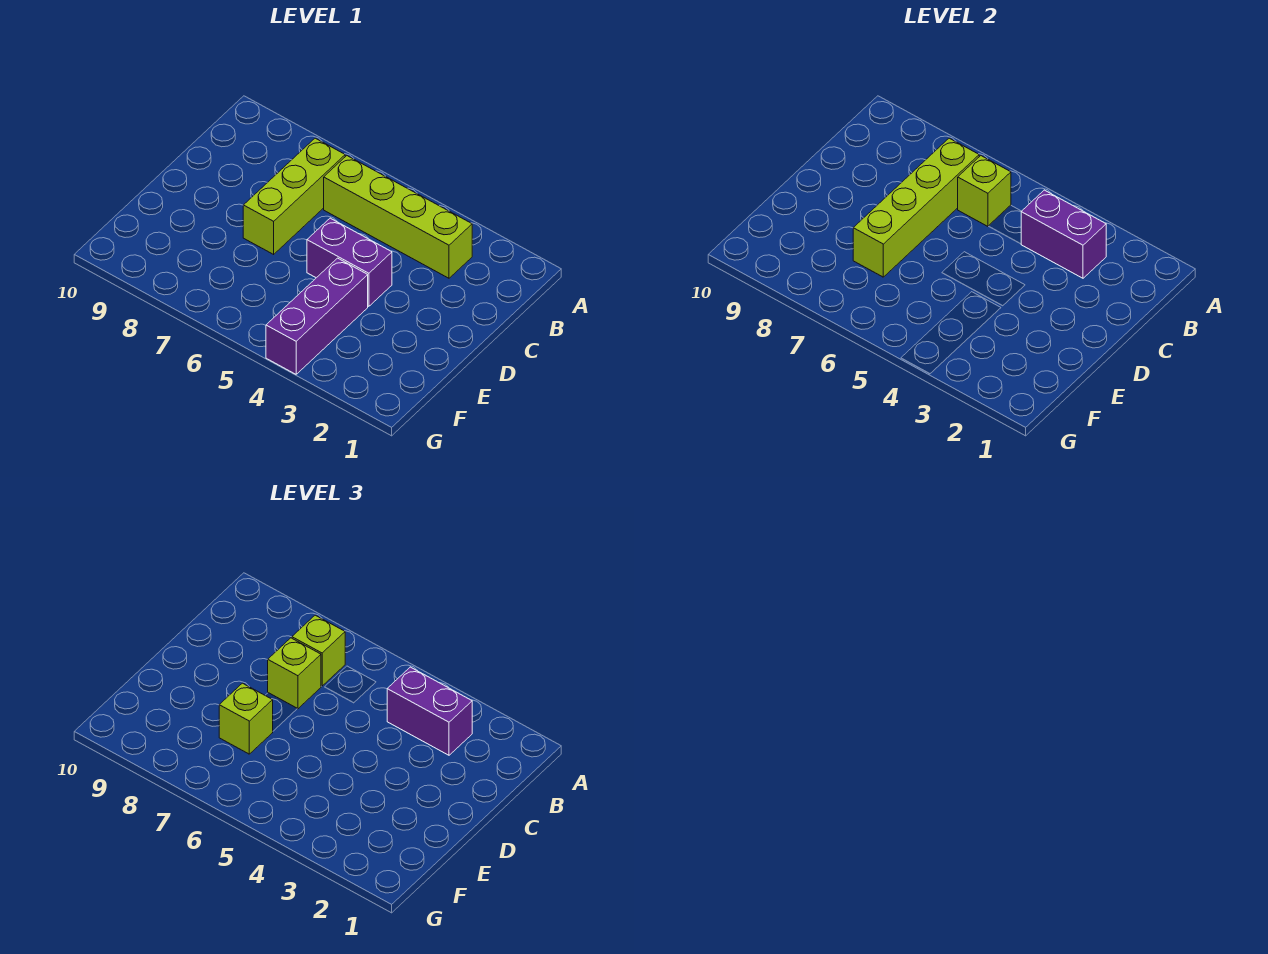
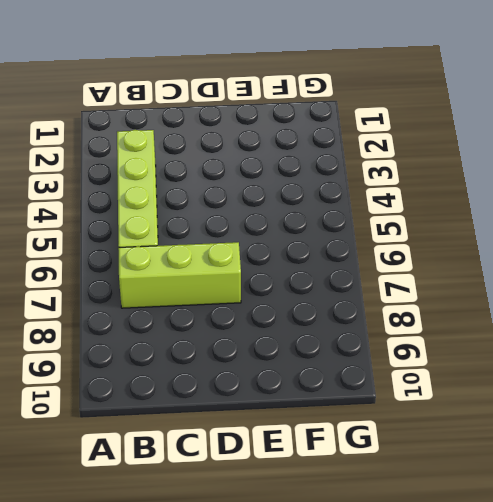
none -> purple 1x2 brick [307,218,392,306]
none -> purple 1x3 brick [266,258,368,374]

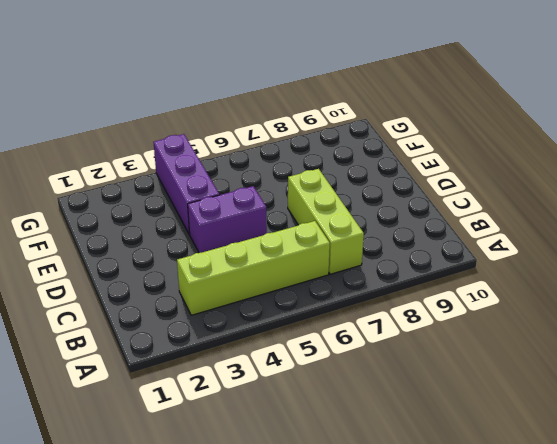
none -> purple 1x2 brick [1021,190,1106,278]
none -> lime 1x1 brick [958,156,1011,226]

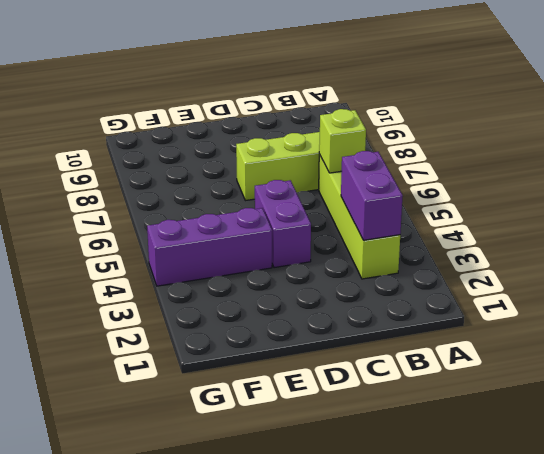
none -> lime 1x4 brick [853,138,979,277]
none -> purple 1x2 brick [387,667,472,755]

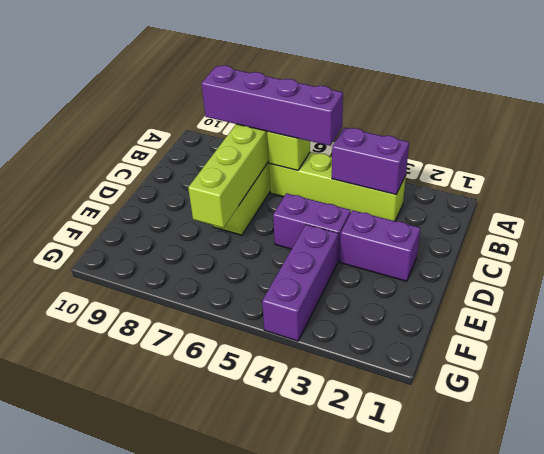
purple 1x4 brick [201,66,343,146] -> lime 1x1 brick [292,615,345,686]
purple 1x2 brick [340,210,420,281] -> purple 1x2 brick moved to [387,667,472,755]
none -> lime 1x1 brick [268,638,321,709]
none -> lime 1x1 brick [219,683,273,754]

